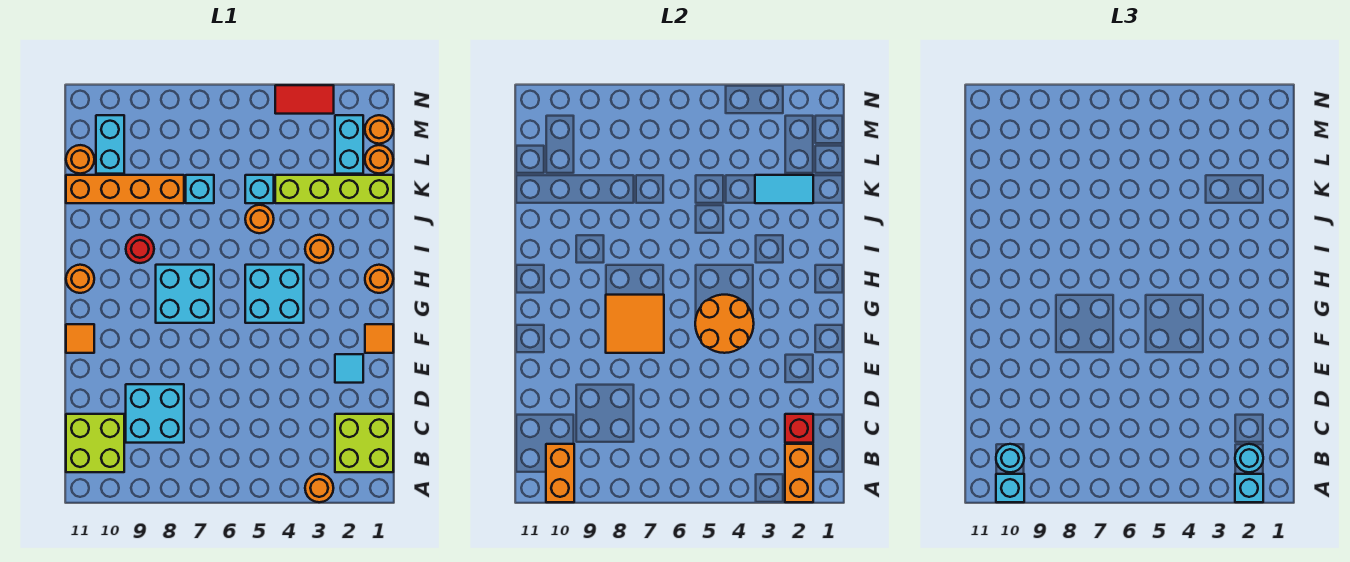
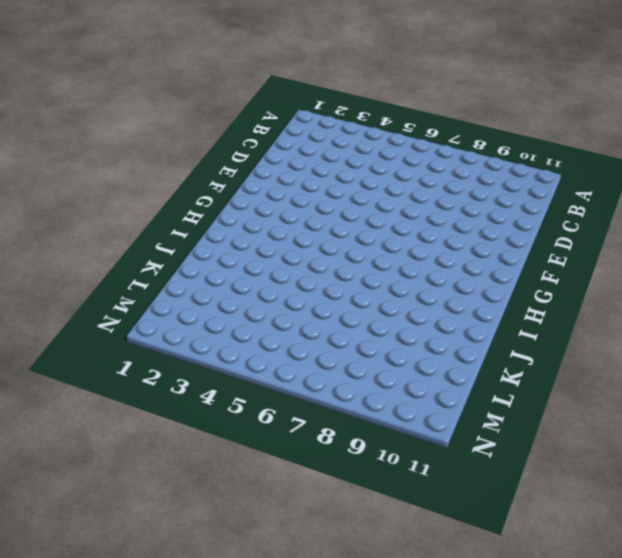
none -> orange 1x1 round brick [305,474,333,502]
none -> lime 2x2 brick [335,414,393,472]
none -> lime 2x2 brick [66,414,124,472]
none -> cyan 2x2 brick [126,384,184,443]

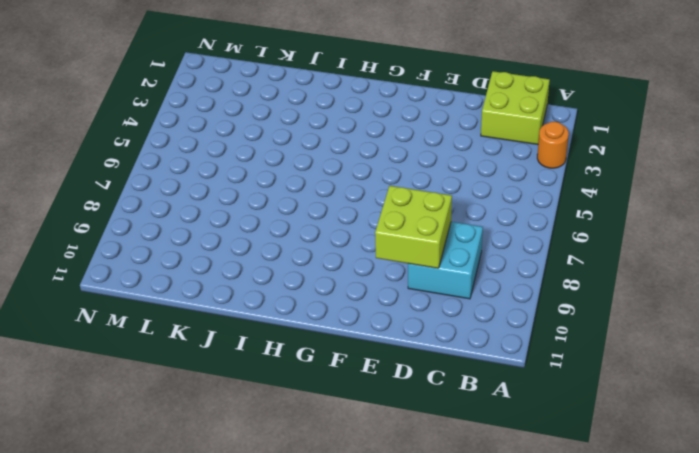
lime 2x2 brick [375,186,452,268] -> lime 2x2 brick moved to [66,414,124,472]
none -> cyan 1x1 tile [335,354,363,383]
none -> orange 1x1 tile [365,324,393,353]
none -> orange 1x1 tile [66,324,94,353]
none -> cyan 2x2 brick [245,265,304,323]

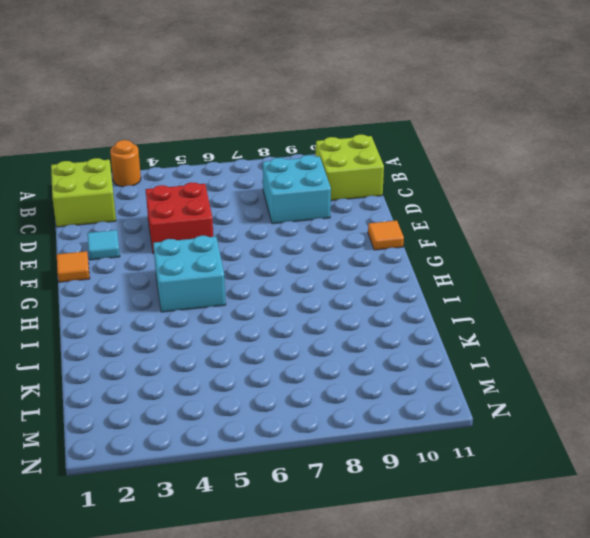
red 2x2 brick [146,182,213,254] -> none
none -> cyan 2x2 brick [156,265,214,323]
none -> orange 1x1 round brick [365,265,393,293]
none -> orange 1x1 round brick [66,265,94,293]
none -> orange 1x1 round brick [305,235,333,263]

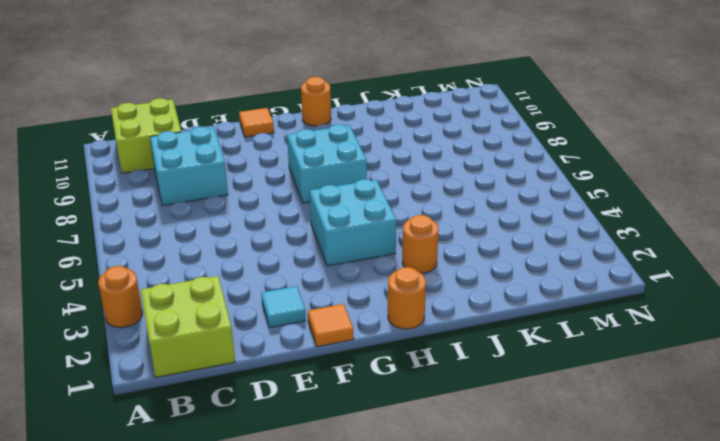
none -> red 1x1 round brick [126,235,154,263]
none -> orange 1x1 round brick [245,205,274,233]
none -> lime 1x4 brick [275,175,393,203]
none -> cyan 1x1 brick [245,175,274,203]

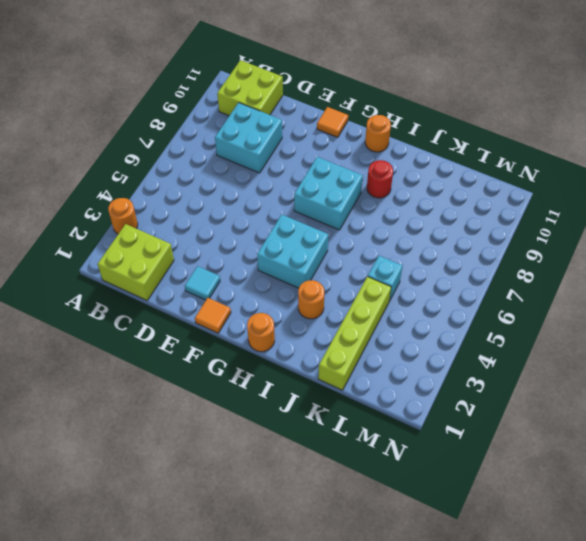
none -> orange 1x1 round brick [245,205,274,233]
none -> cyan 1x1 brick [186,175,214,203]
none -> orange 1x4 brick [66,175,184,203]
none -> orange 1x1 round brick [365,145,393,173]

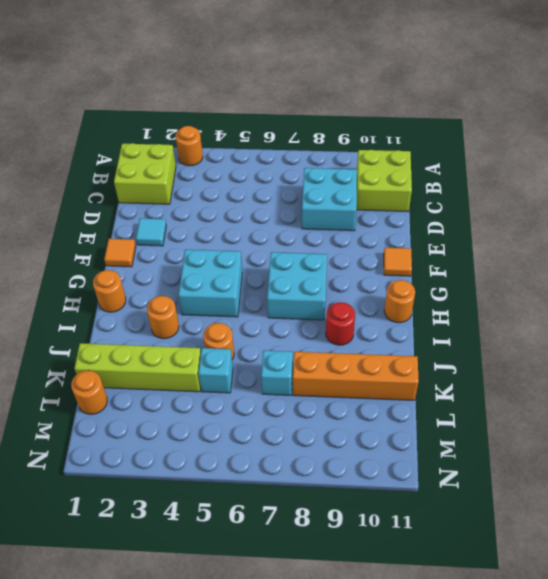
none -> cyan 1x2 brick [335,115,363,174]
none -> cyan 1x2 brick [96,115,124,174]
none -> orange 1x1 round brick [66,145,94,174]
none -> orange 1x1 round brick [365,115,393,144]

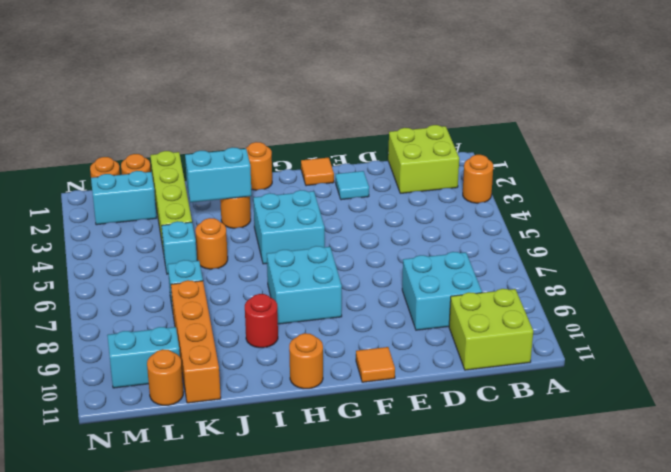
cyan 1x2 brick [185,147,252,202] -> none
none -> red 1x2 tile [275,85,334,114]
none -> orange 1x2 brick [785,444,813,502]
none -> orange 1x2 brick [546,444,574,502]
none -> red 1x1 brick [785,414,813,443]

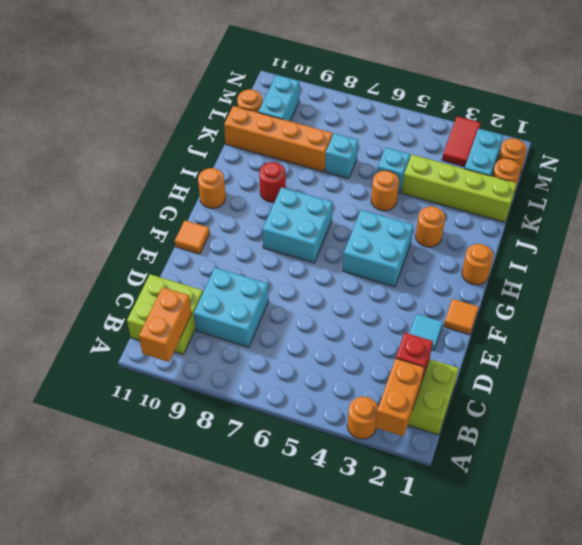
red 1x2 tile [442,116,481,166] -> red 1x2 tile turned to [275,85,334,114]
none -> orange 2x2 round brick [695,295,754,353]
none -> orange 2x2 tile [606,295,664,353]
none -> cyan 1x2 tile [755,175,813,203]
none -> cyan 1x1 brick [1235,474,1263,502]

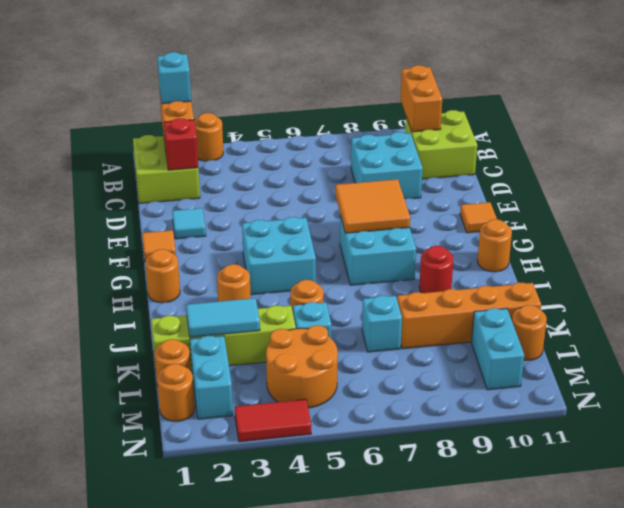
orange 2x2 round brick [266,325,338,408] -> orange 2x2 round brick moved to [695,295,754,353]
none -> cyan 1x1 brick [996,474,1024,502]
none -> cyan 1x1 round brick [1235,444,1263,472]
none -> cyan 1x1 round brick [996,444,1024,472]

